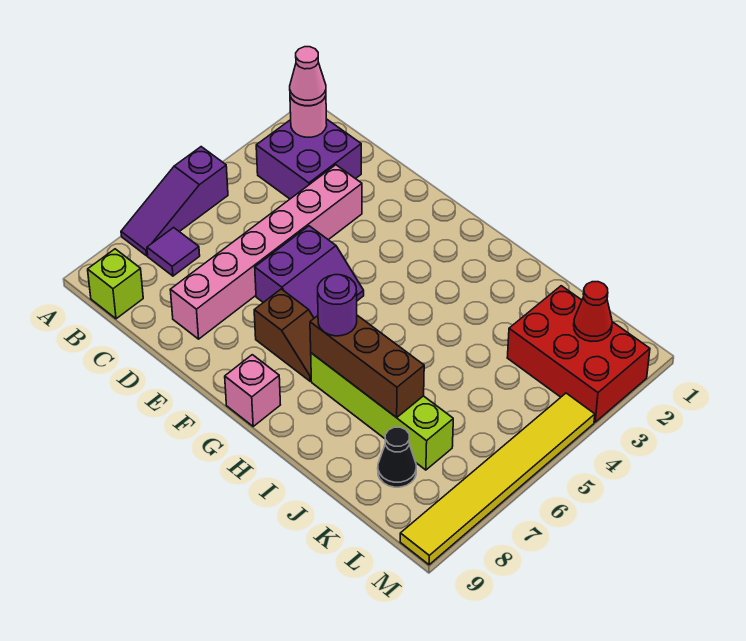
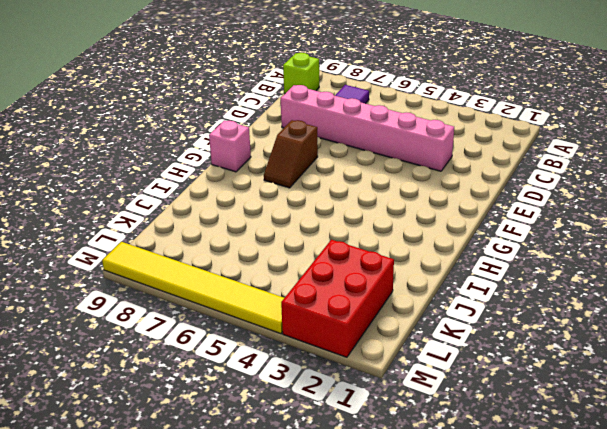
none -> purple 1x3 slope [121,147,228,256]
none -> purple 2x2 brick [256,119,361,199]
none -> purple 2x2 slope [255,226,364,318]

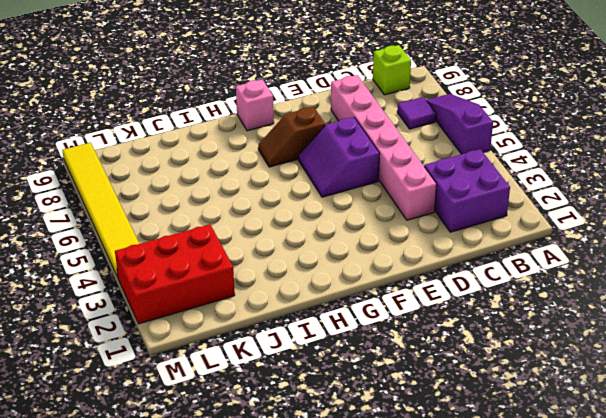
none -> lime 1x4 brick [311,353,453,470]
none -> black 1x1 cone [378,427,416,487]
none -> pink 1x1 round brick [290,96,327,137]

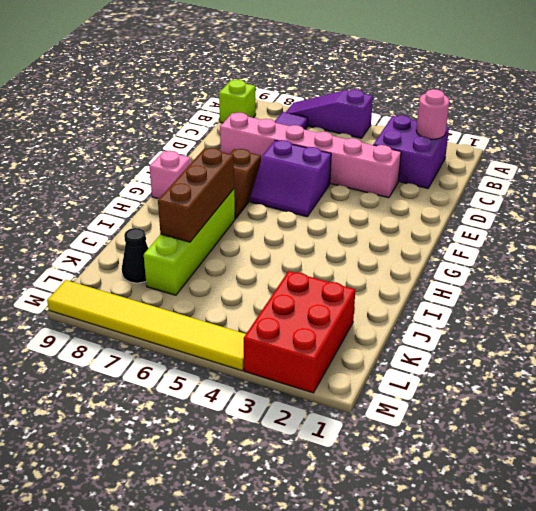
none -> red 1x1 cone [574,282,612,341]
none -> pink 1x1 cone [290,47,326,106]
none -> purple 1x1 round brick [318,275,357,336]

